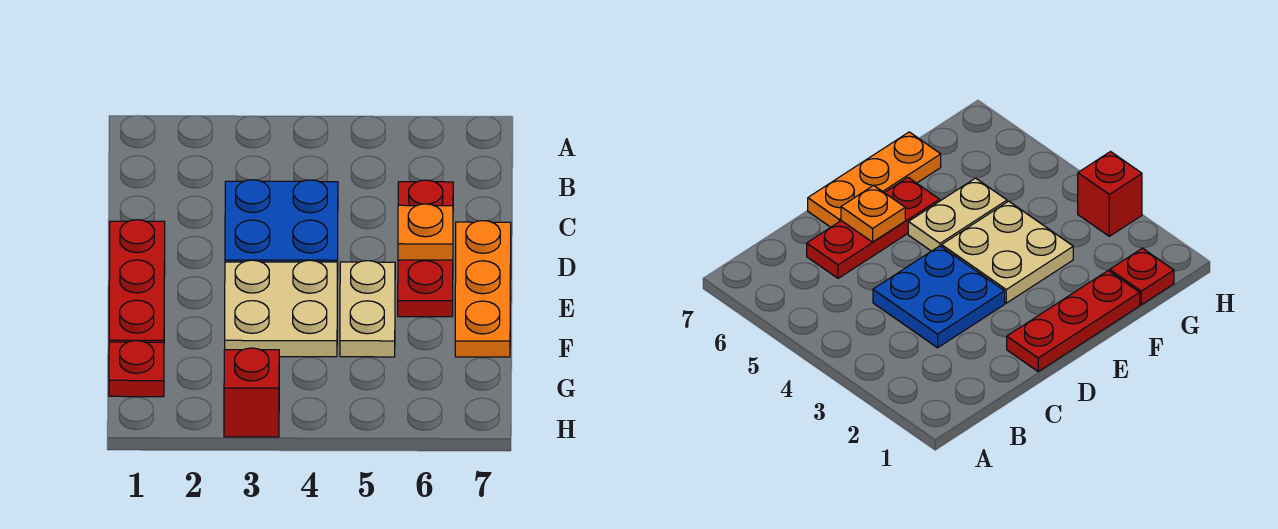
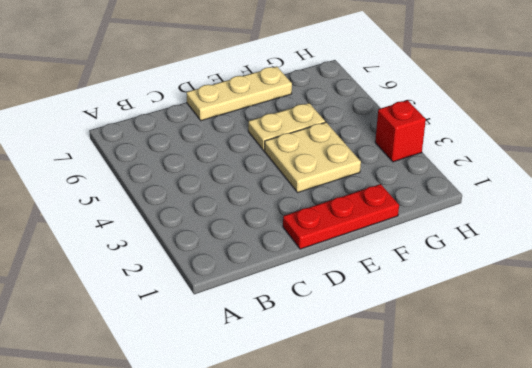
tan 1x3 plate [187,66,292,121] -> orange 1x3 plate [455,221,511,357]
none -> blue 2x2 plate [225,180,338,262]
none -> red 1x3 plate [398,180,453,317]

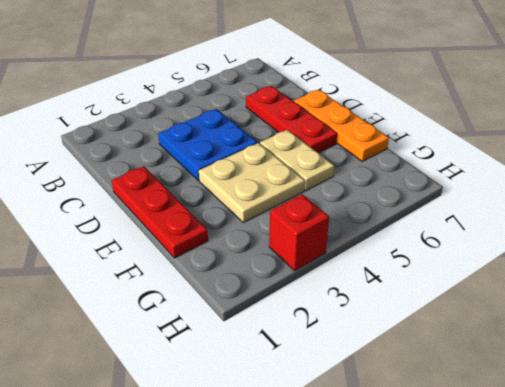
none -> red 1x1 plate [109,341,164,397]
none -> orange 1x1 plate [398,204,453,260]

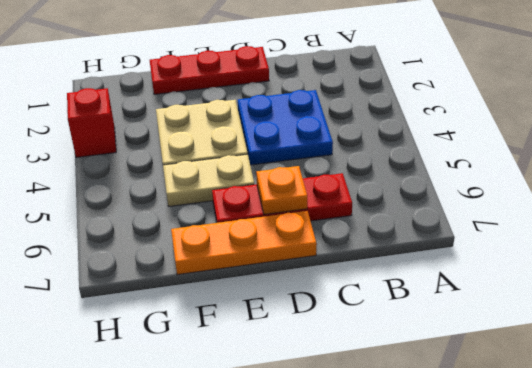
none -> red 1x1 plate [109,341,164,397]

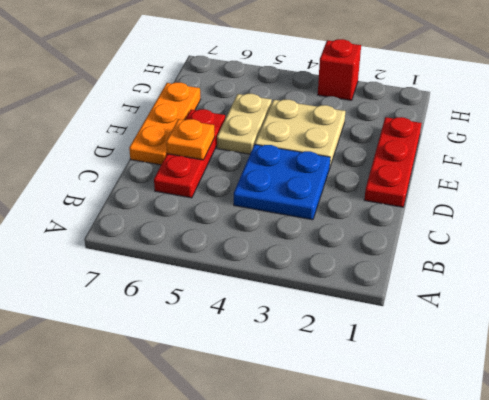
none -> red 1x1 plate [109,341,164,397]

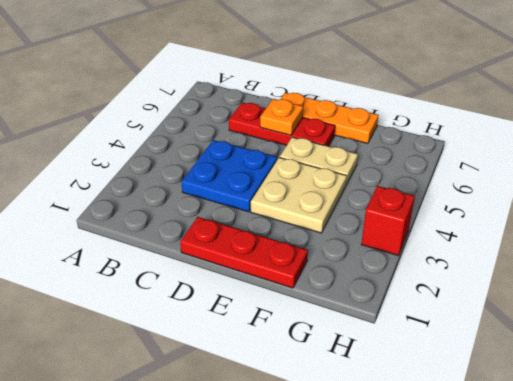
none -> red 1x1 plate [109,341,164,397]

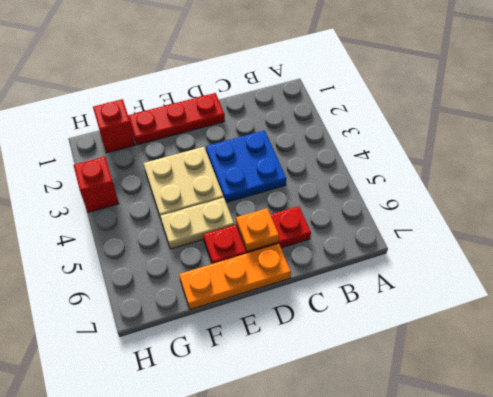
red 1x1 brick [93,99,135,153] -> red 1x1 plate [109,341,164,397]

